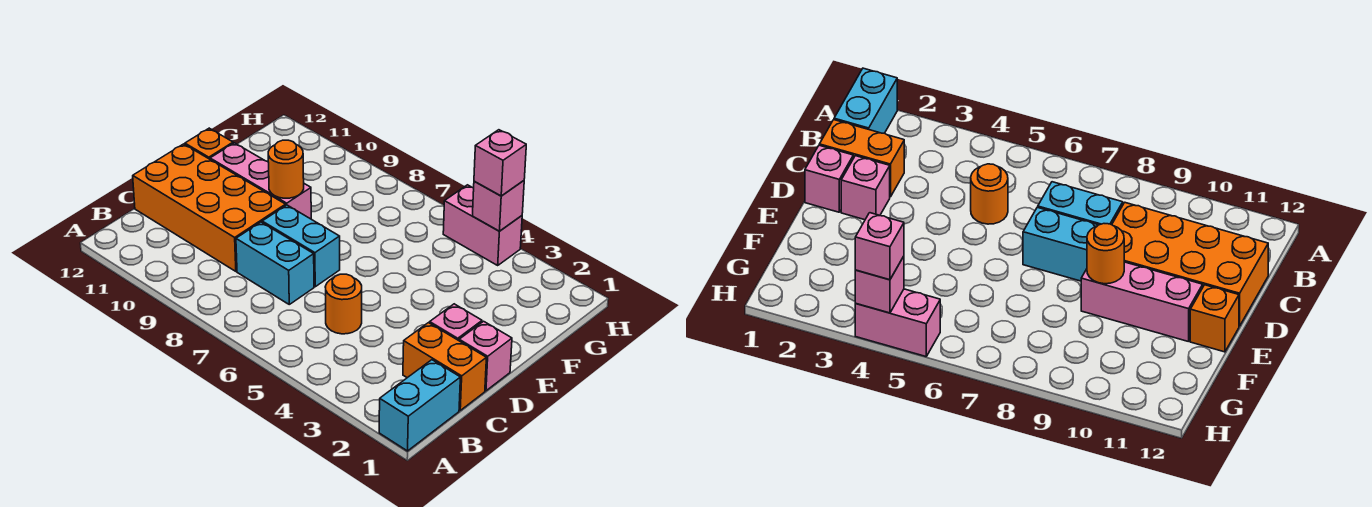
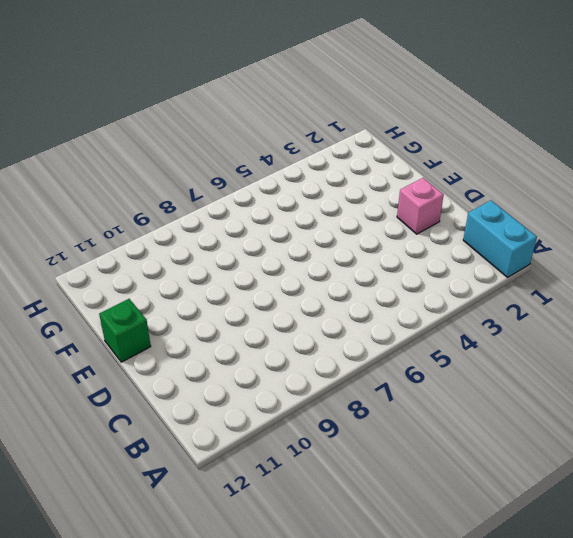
green 1x1 brick [99,299,151,362] -> orange 1x1 brick [185,128,233,159]
none -> orange 1x2 brick [403,323,486,410]
none -> orange 1x1 round brick [326,274,362,334]
none -> cyan 1x2 brick [236,222,314,304]

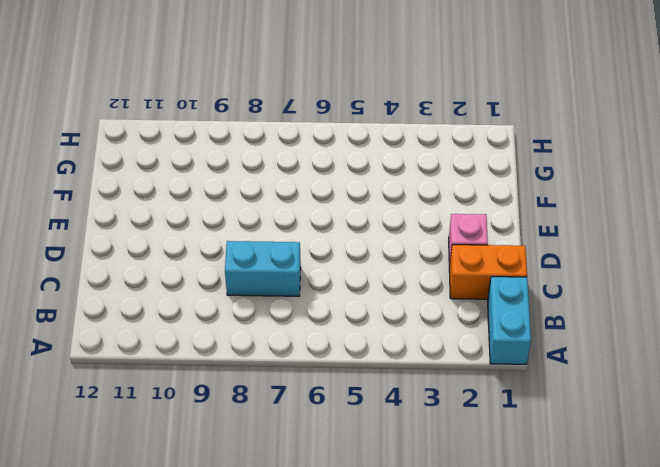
none -> orange 1x1 round brick [326,274,362,334]
none -> orange 2x4 brick [133,144,286,271]
none -> pink 1x1 brick [459,321,512,391]

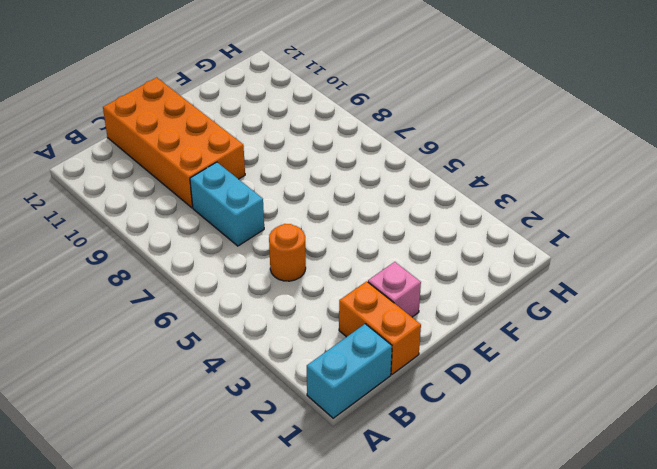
none -> pink 1x1 brick [459,321,512,391]
none -> cyan 1x2 brick [262,205,340,287]
none -> pink 1x3 brick [210,143,311,219]

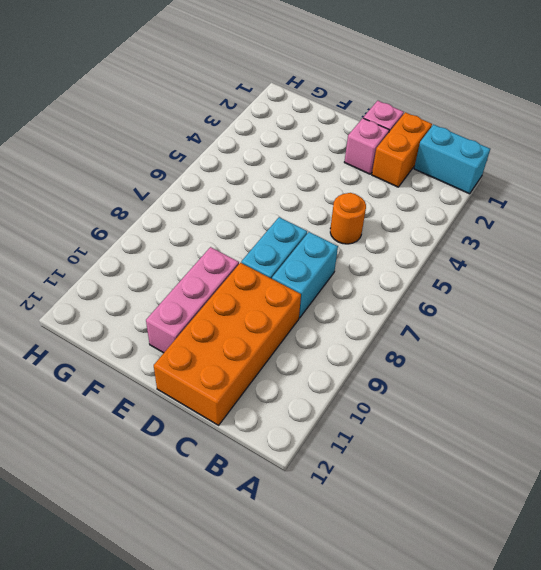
none -> orange 1x1 brick [185,128,233,159]
none -> pink 1x2 brick [443,185,522,265]
none -> orange 1x1 round brick [268,140,304,198]

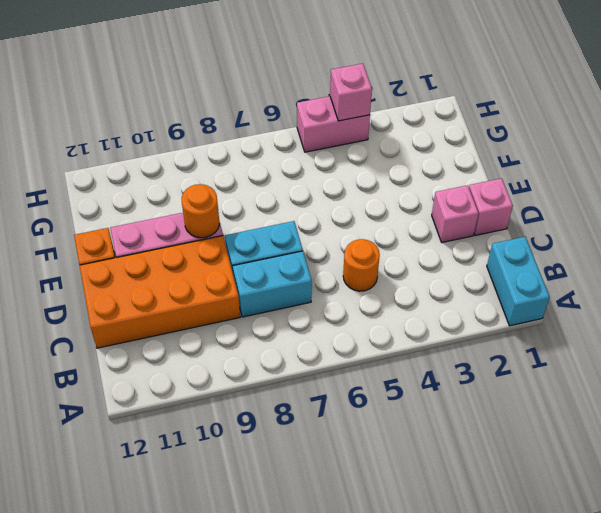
none -> orange 1x2 brick [403,323,486,410]
none -> pink 1x1 brick [474,130,526,196]

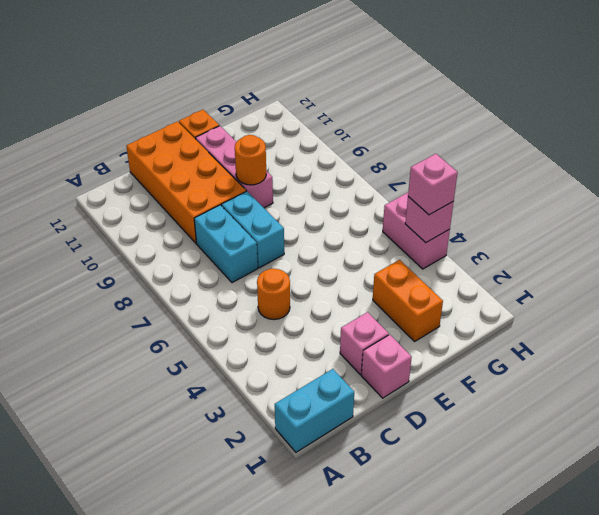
orange 1x2 brick [373,260,443,341] -> orange 1x2 brick moved to [403,323,486,410]

